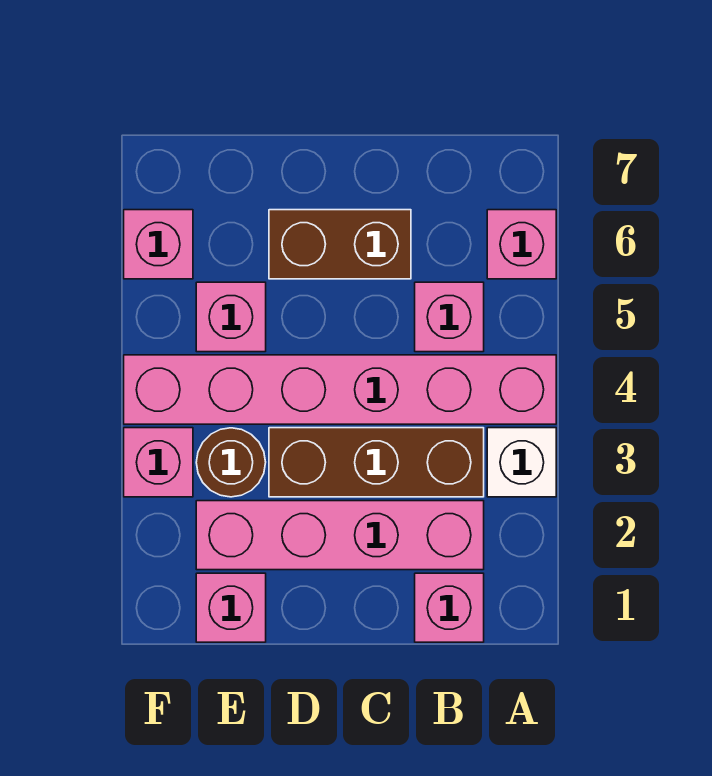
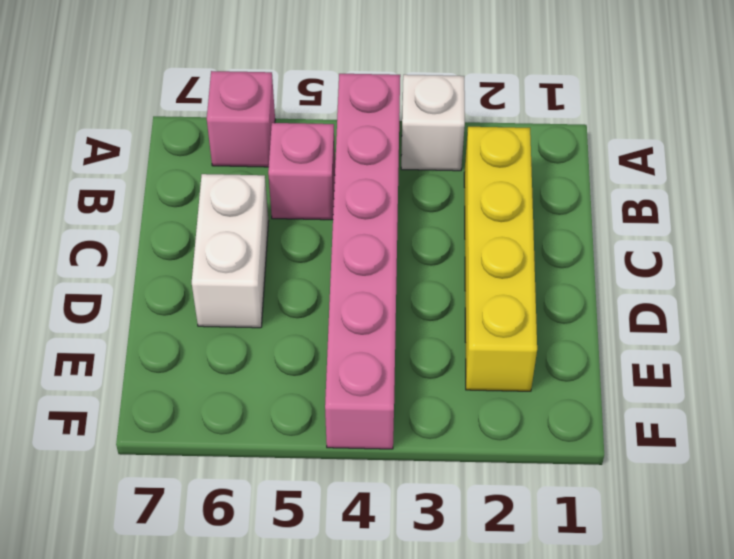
yellow 1x4 brick [464,127,537,391] -> pink 1x4 brick [196,501,484,570]
white 1x2 brick [192,174,269,328] -> brown 1x2 brick [269,210,411,279]
none -> pink 1x1 brick [415,573,484,642]
none -> brown 1x3 brick [269,428,484,497]
none -> pink 1x1 brick [196,573,266,642]

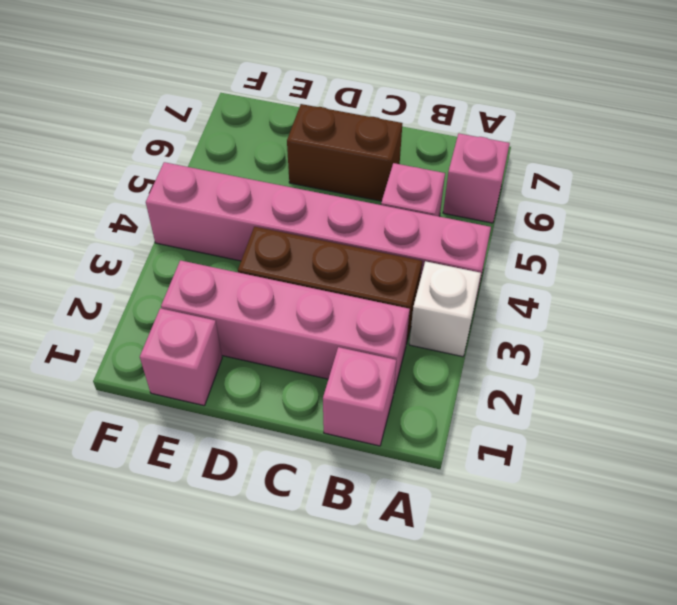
none -> brown 1x1 round brick [196,428,266,497]
none -> pink 1x1 brick [196,282,266,352]
none -> pink 1x1 brick [124,428,193,497]

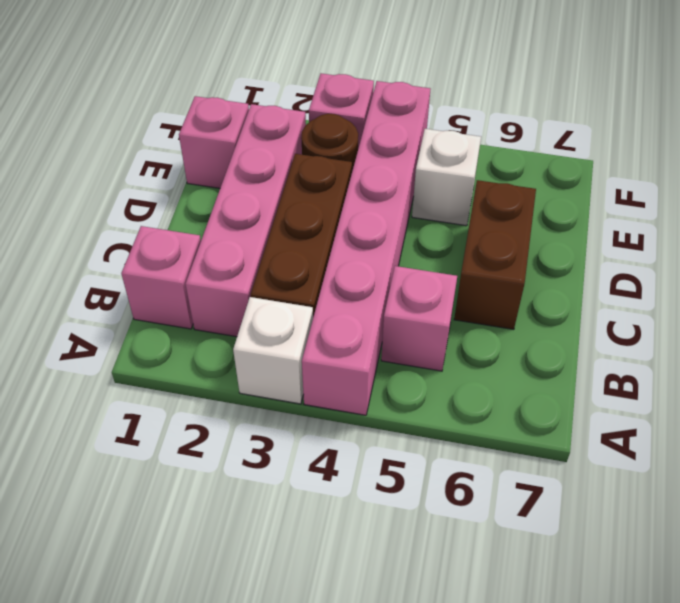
white 1x1 brick [412,129,481,226] -> pink 1x1 brick [196,282,266,352]
none -> pink 1x1 brick [487,210,556,279]
none -> pink 1x1 brick [124,210,193,279]

